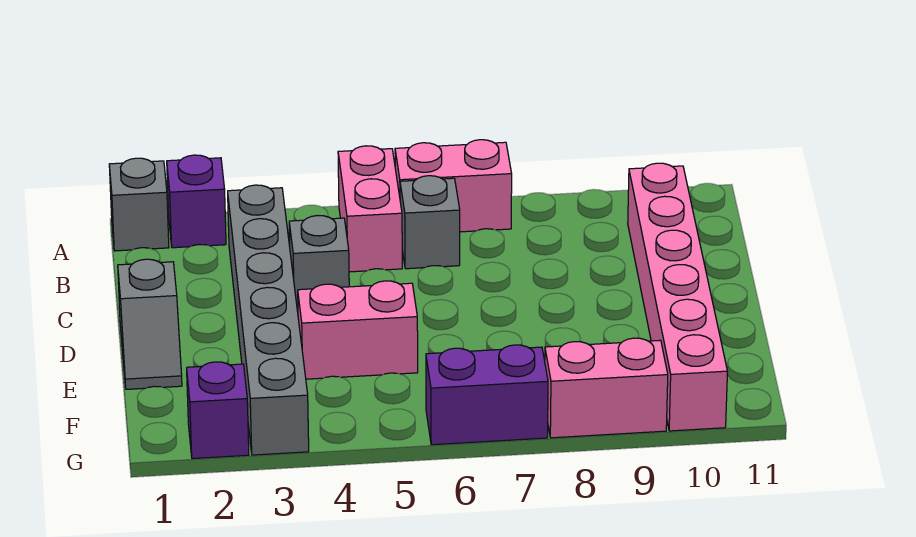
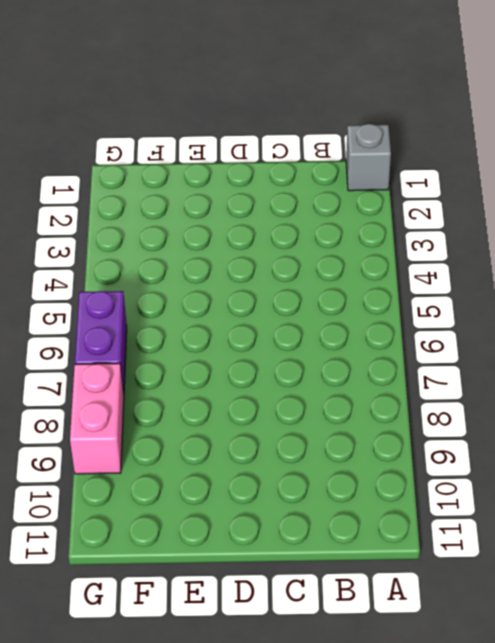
none -> purple 1x1 brick [167,155,226,248]
none -> pink 1x2 brick [338,146,402,272]
none -> pink 1x2 brick [395,140,512,232]

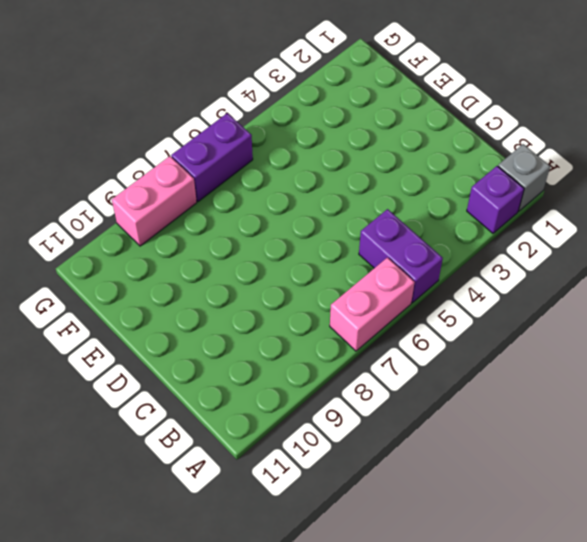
purple 1x2 brick [359,209,443,303] -> pink 1x2 brick [338,146,402,272]
none -> grey 1x6 brick [228,185,309,455]
none -> grey 1x1 brick [400,176,460,269]
none -> pink 1x6 brick [628,163,727,431]

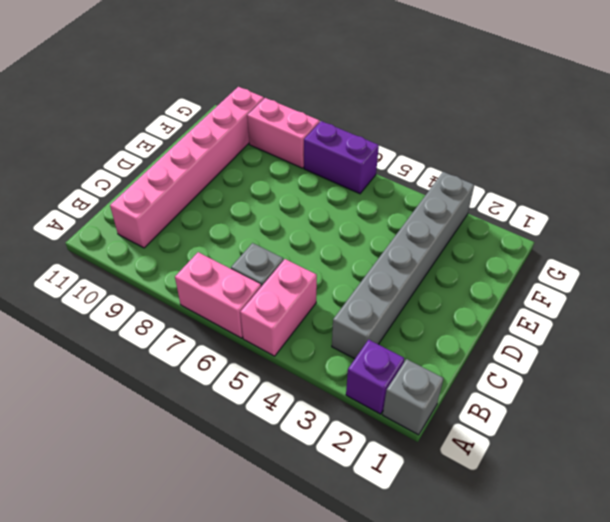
none -> grey 1x1 brick [289,216,349,309]
none -> grey 1x2 slope [118,259,182,389]
none -> pink 1x2 brick [298,281,418,379]

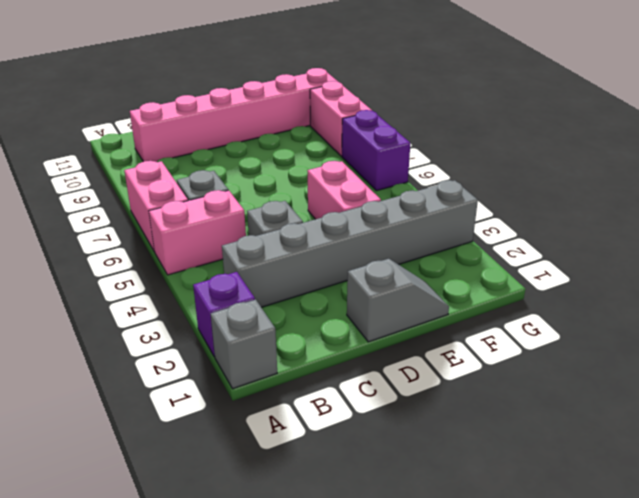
none -> purple 1x1 brick [187,362,249,459]

